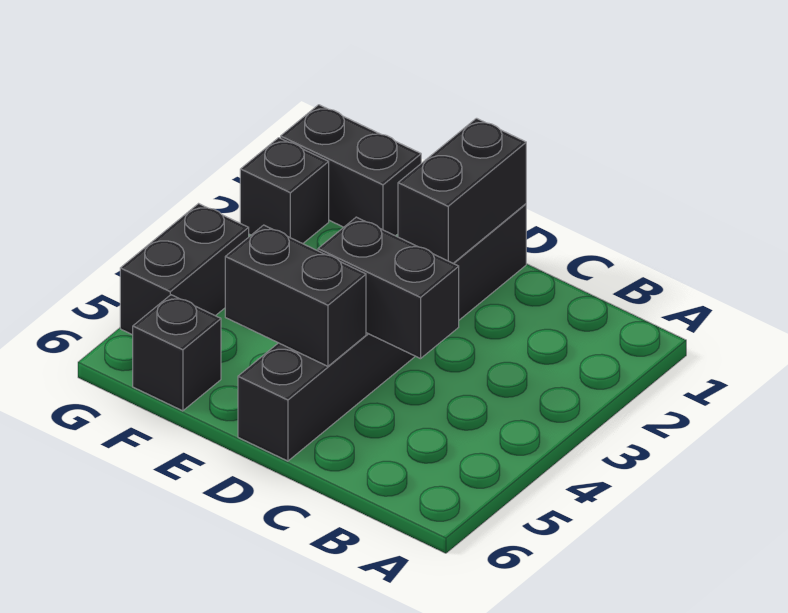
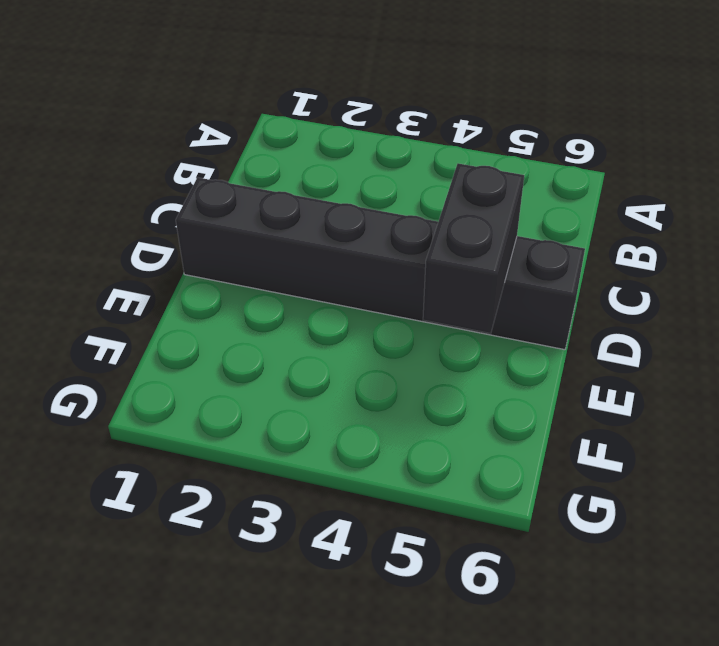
none -> black 1x2 brick [281,105,421,236]
none -> black 1x1 brick [133,295,221,411]

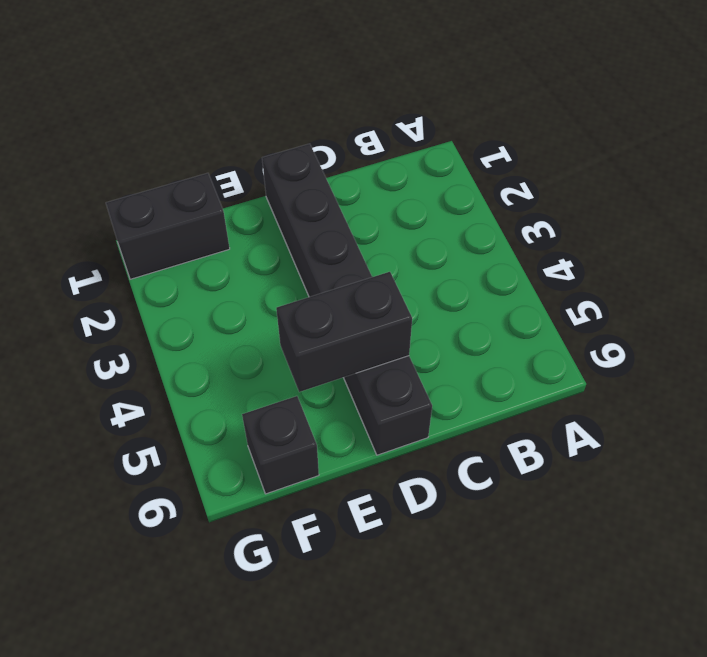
none -> black 1x1 brick [240,138,329,244]
none -> black 1x2 brick [120,204,249,335]

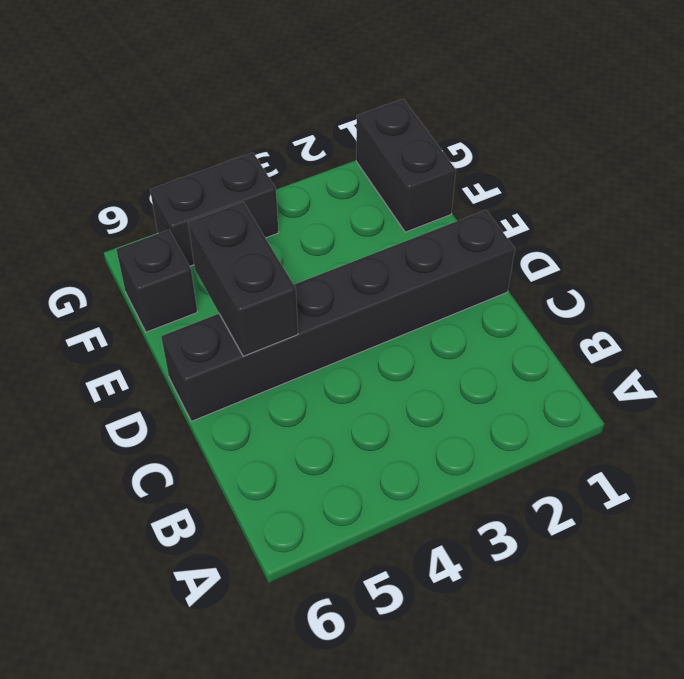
none -> black 1x1 brick [240,138,329,244]
none -> black 1x2 brick [318,217,459,359]

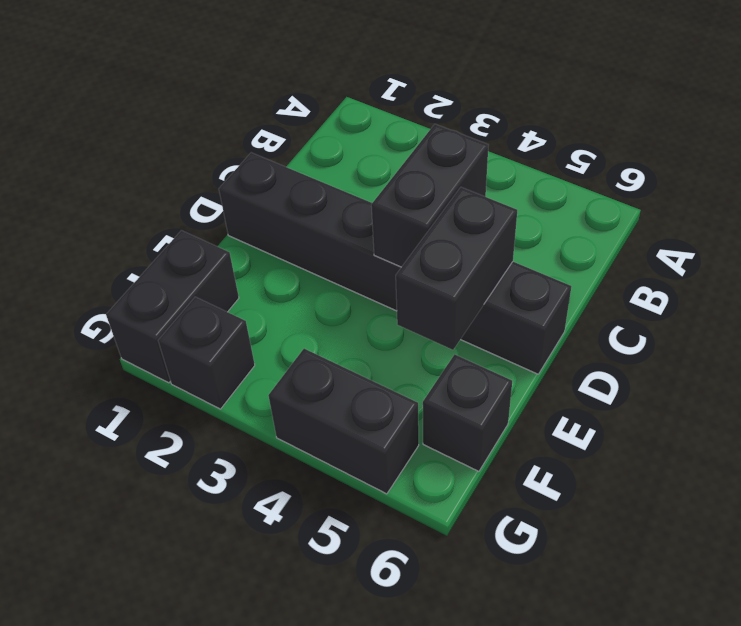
none -> black 1x2 brick [398,118,526,263]

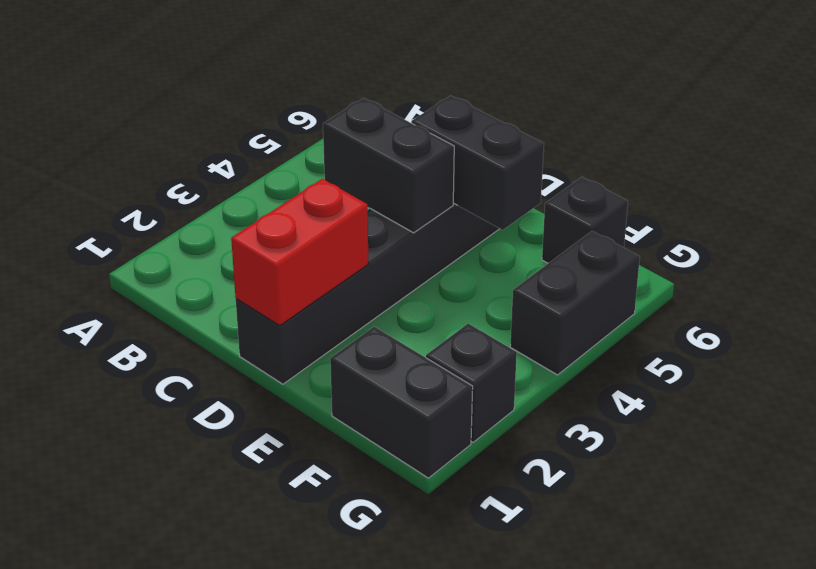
red 1x2 brick [231,179,368,326] -> black 1x2 brick [398,118,526,263]

